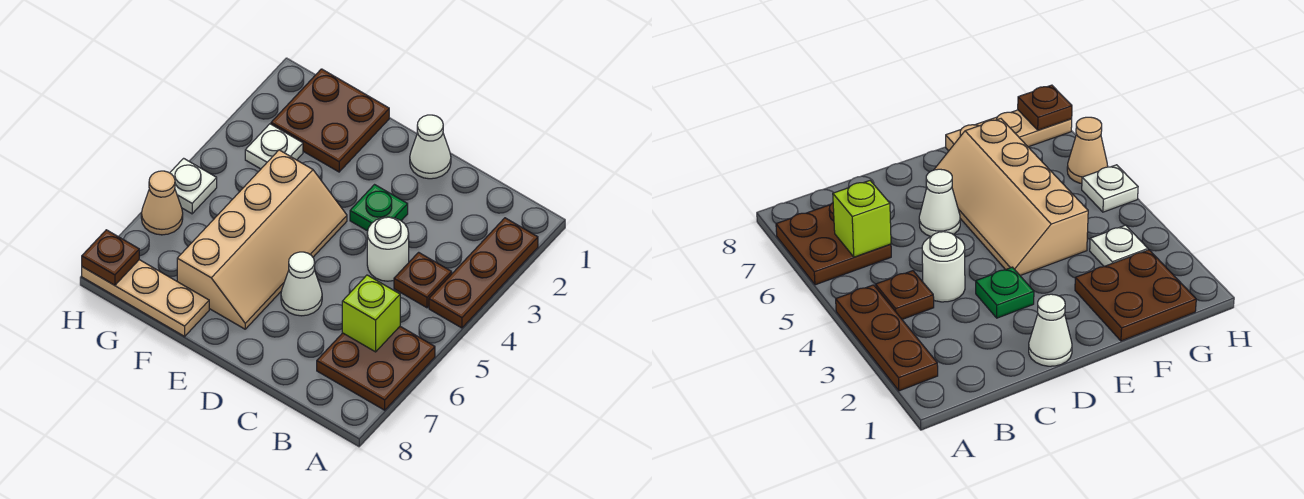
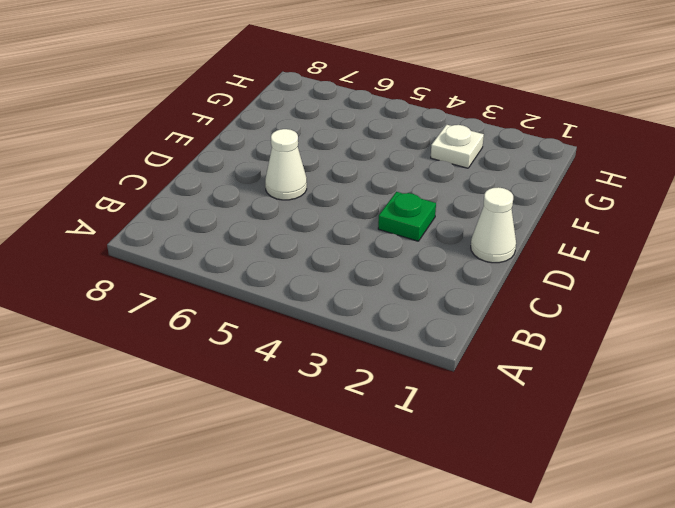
none -> brown 1x3 plate [429,218,538,328]
none -> brown 2x2 plate [317,327,435,410]
none -> brown 1x1 plate [394,252,452,308]

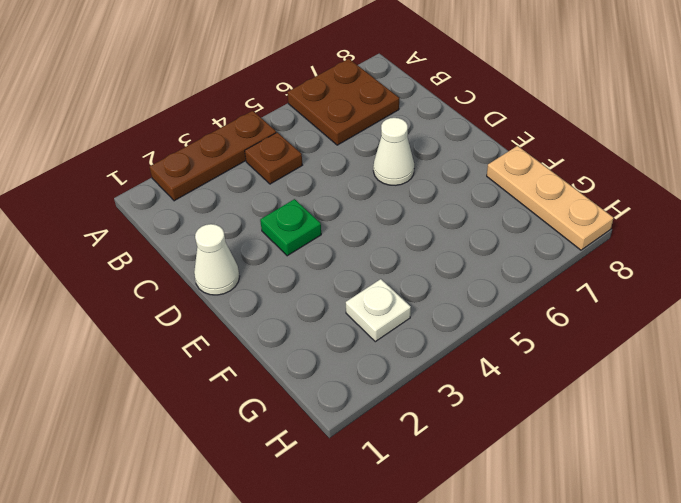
none -> white 1x1 round brick [367,217,409,281]
none -> tan 2x4 slope [177,150,347,329]
none -> brown 2x2 plate [271,69,389,172]

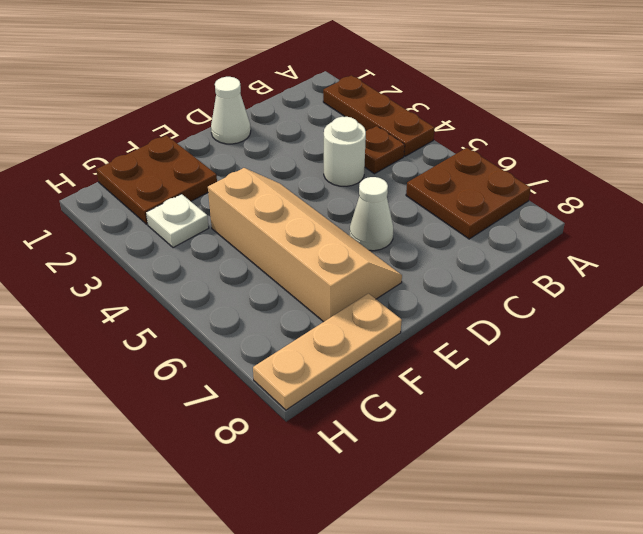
none -> green 1x1 plate [350,185,408,231]
none -> white 1x1 plate [170,158,217,214]
none -> tan 1x1 cone [141,171,183,235]

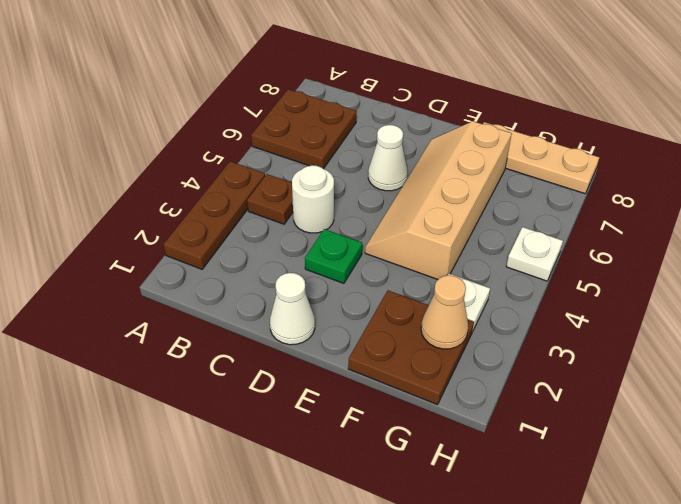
tan 1x1 cone [421,275,468,349] -> tan 1x1 cone moved to [141,171,183,235]
none -> lime 1x1 brick [342,275,400,352]
none -> brown 1x1 plate [82,230,139,285]

